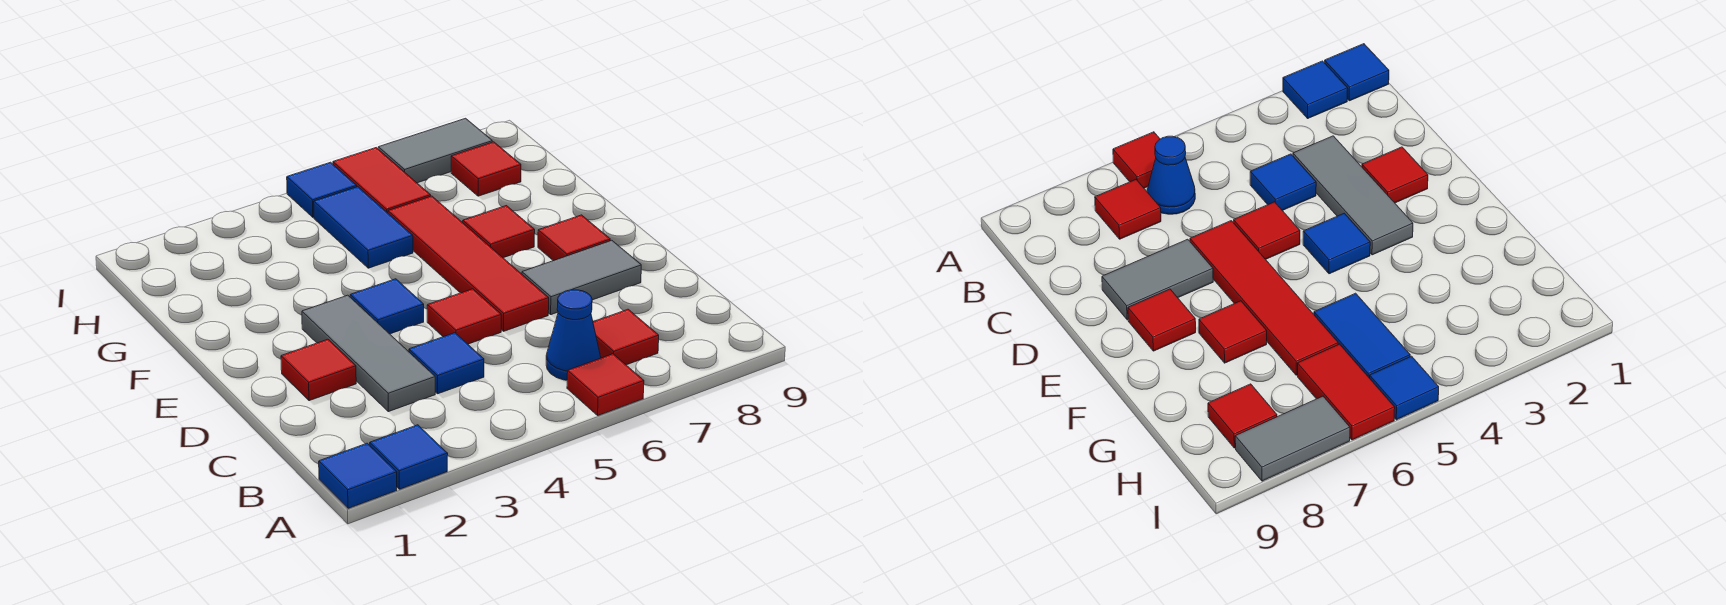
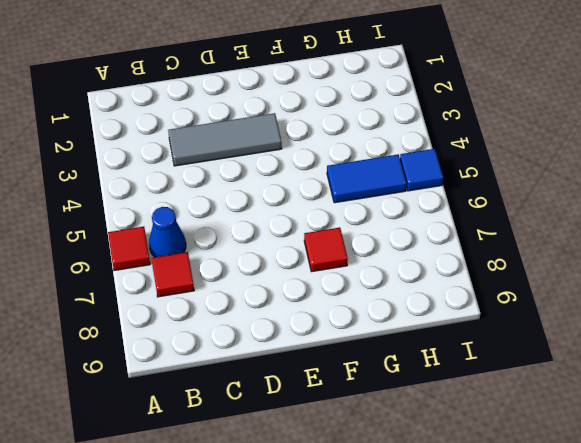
none -> blue 1x1 tile [319,443,397,508]
none -> blue 1x1 tile [370,425,448,489]
none -> blue 1x1 tile [409,333,484,394]

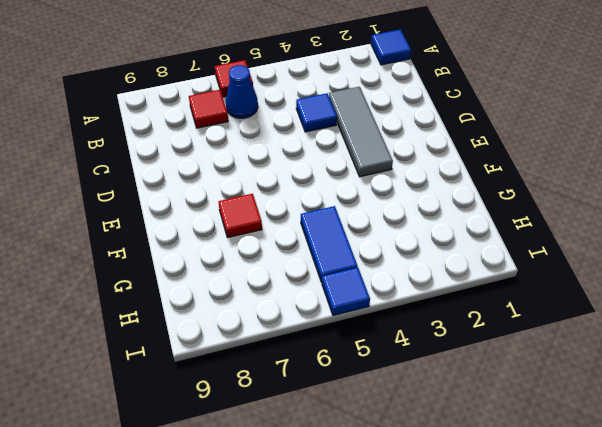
none -> blue 1x1 tile [370,425,448,489]
none -> red 1x1 tile [281,339,356,401]
none -> red 1x1 tile [427,289,501,344]

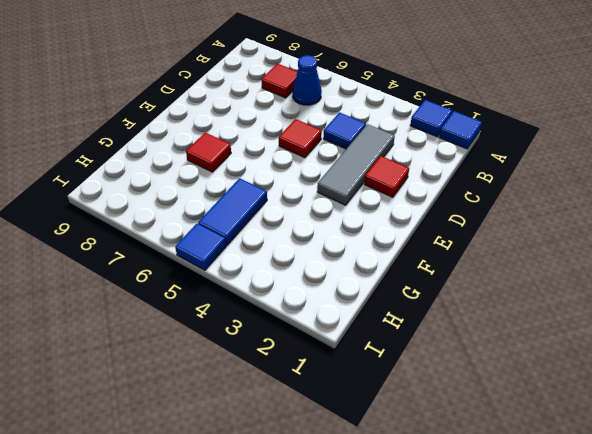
none -> red 1x1 tile [567,354,644,415]
none -> red 1x4 tile [388,196,549,331]
none -> grey 1x2 tile [522,240,641,315]

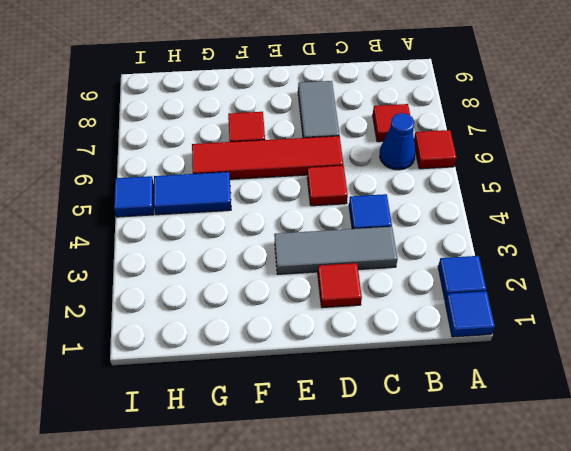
none -> blue 1x1 tile [350,279,424,334]
none -> red 1x1 tile [538,215,610,261]
none -> red 1x2 tile [333,148,431,213]

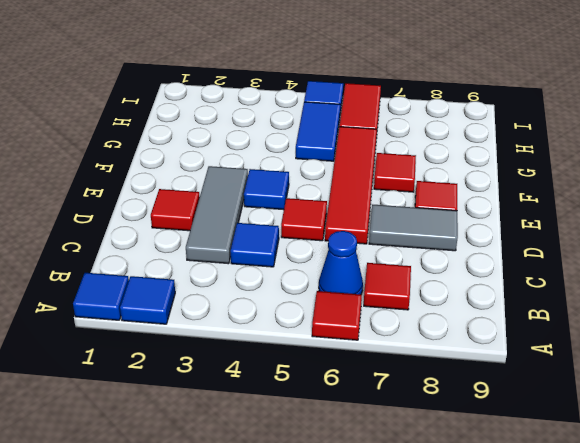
none -> red 1x1 tile [451,142,521,196]
none -> grey 1x2 tile [378,118,492,183]

